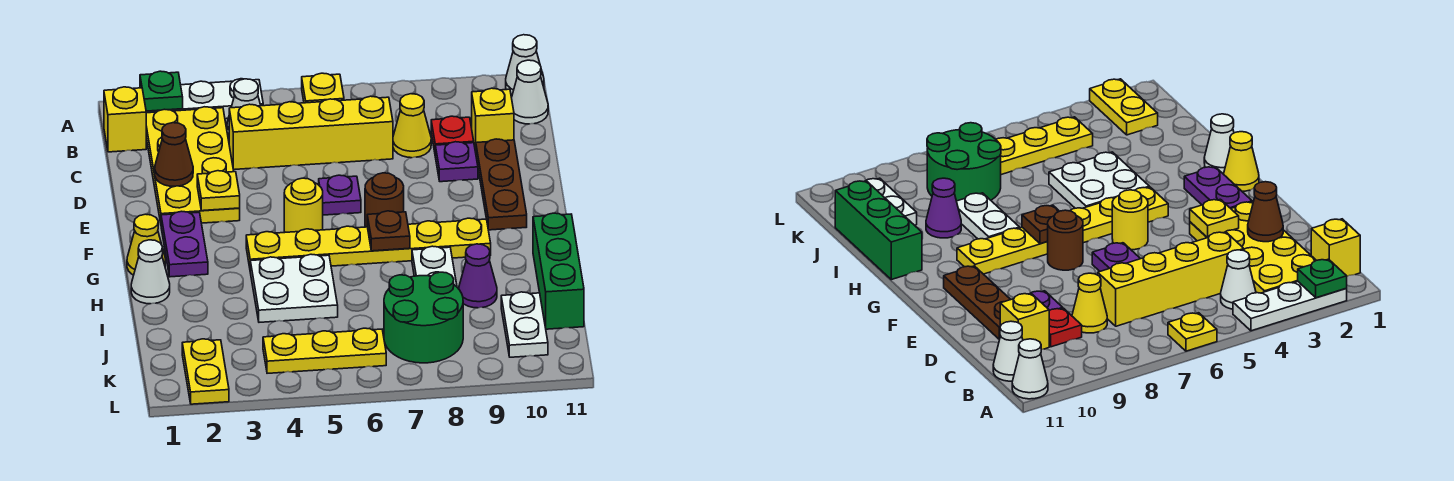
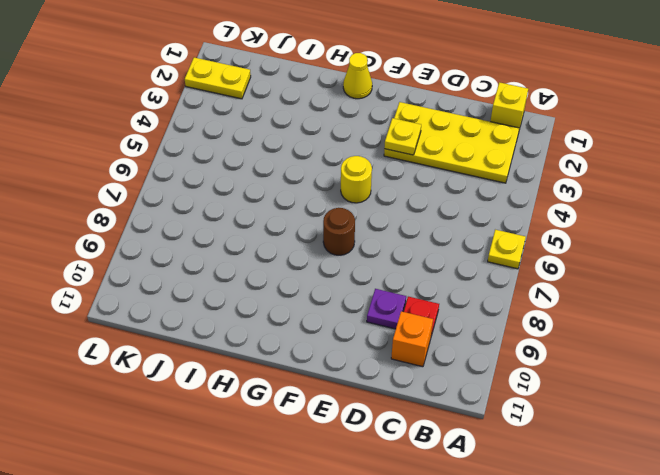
orange 1x1 brick [391,311,433,367] -> yellow 1x1 brick [472,88,514,152]
none -> white 1x3 plate [146,79,263,119]
none -> white 1x1 cone [506,35,544,95]
none -> white 1x1 cone [227,79,261,135]
none -> white 1x1 cone [512,60,548,124]

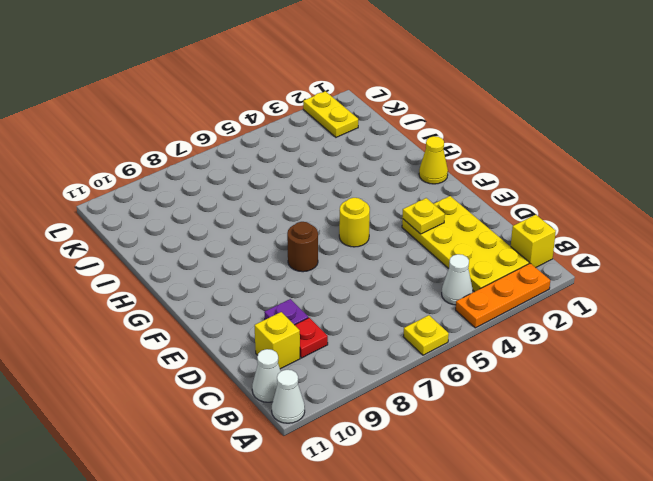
orange 1x3 plate [456,263,550,328] -> white 1x3 plate [146,79,263,119]
none -> yellow 1x4 brick [229,96,393,170]
none -> yellow 1x1 cone [393,94,431,158]
none -> brown 1x3 plate [476,139,527,230]
none -> purple 1x1 plate [319,175,361,215]

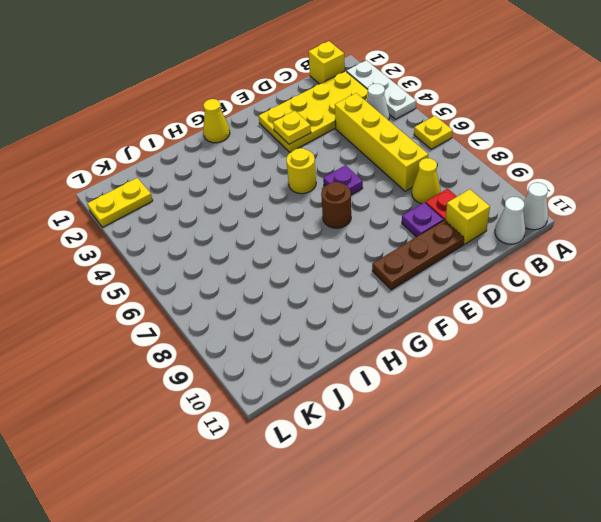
none -> purple 1x2 plate [161,211,208,277]
none -> yellow 1x6 plate [246,218,491,267]
none -> white 1x1 cone [131,240,170,304]
none -> white 2x2 plate [250,254,338,322]

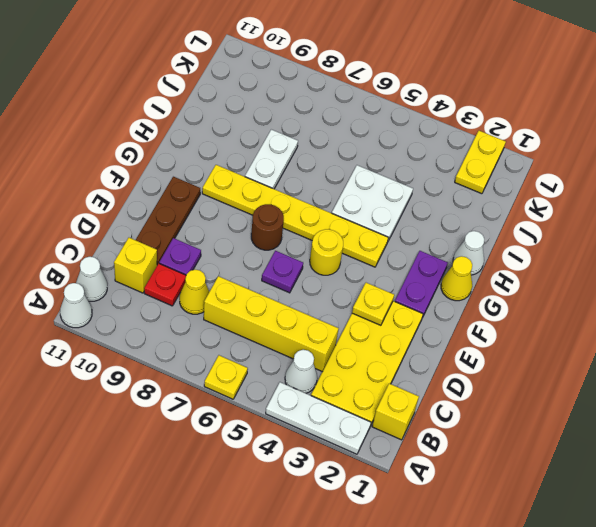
none -> green 1x3 brick [533,213,584,329]
none -> purple 1x1 cone [459,244,497,308]
none -> green 2x2 round brick [384,272,463,363]
none -> white 1x2 plate [501,292,548,357]

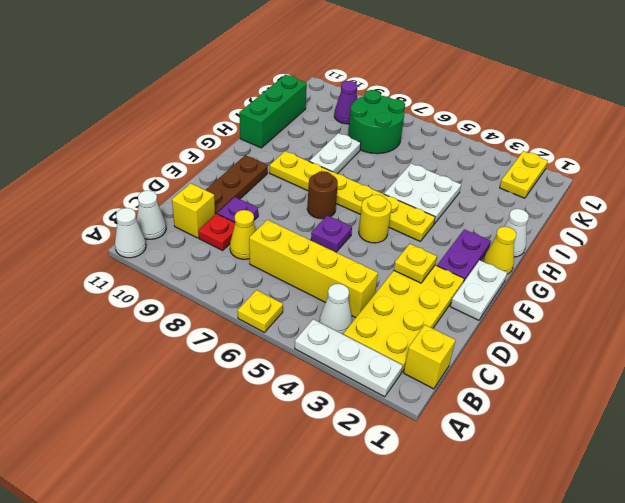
white 1x2 plate [450,260,507,320] -> white 1x2 plate moved to [501,292,548,357]
purple 1x1 cone [334,81,357,124] -> purple 1x1 cone moved to [459,244,497,308]
none -> yellow 1x3 plate [263,328,386,373]
none -> green 1x1 plate [140,71,183,111]
none -> brown 1x1 cone [155,123,193,186]
none -> brown 1x1 plate [367,211,410,251]

